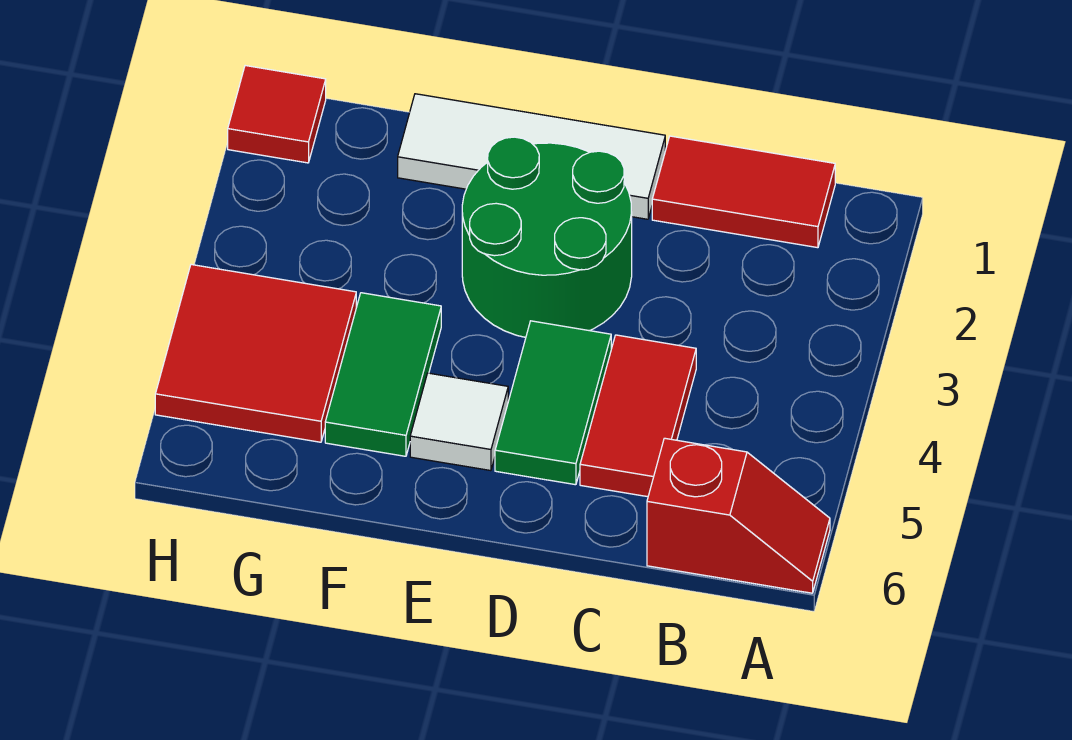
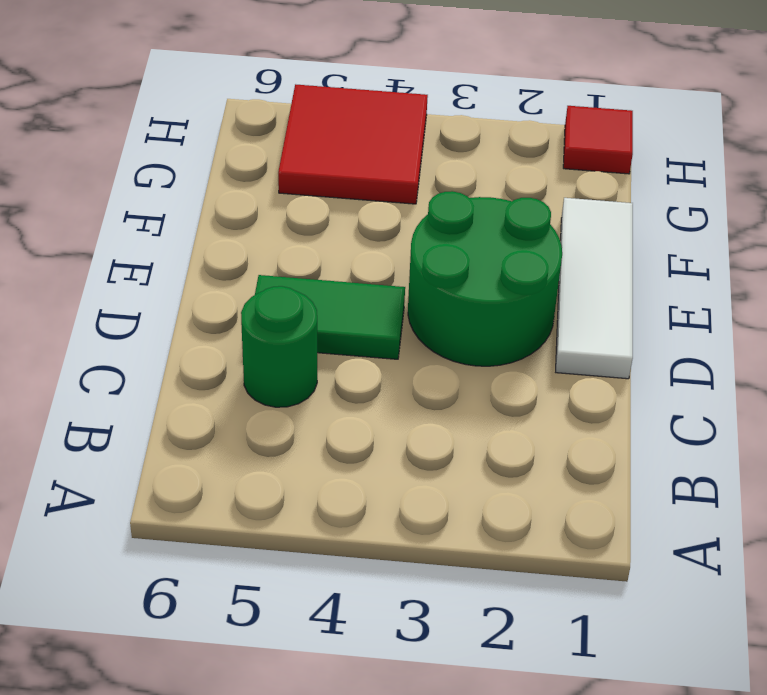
green 1x1 round brick [241,286,317,407] -> red 1x2 tile [580,335,696,497]
none -> red 1x2 slope [647,438,830,593]
none -> red 1x2 tile [652,136,835,248]

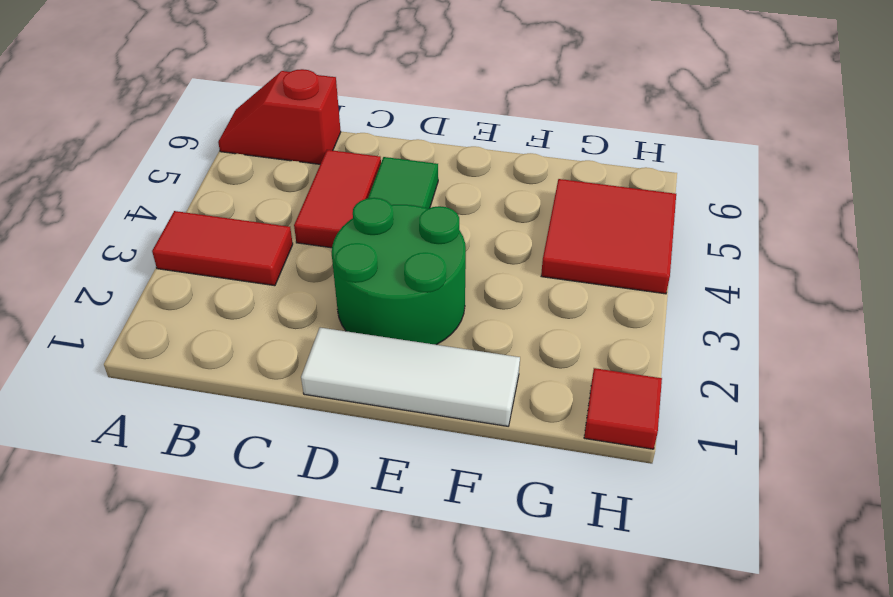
red 1x2 tile [152,211,293,286] -> red 1x2 tile moved to [652,136,835,248]
none -> white 1x1 tile [410,373,508,471]
none -> green 1x2 tile [325,293,441,456]

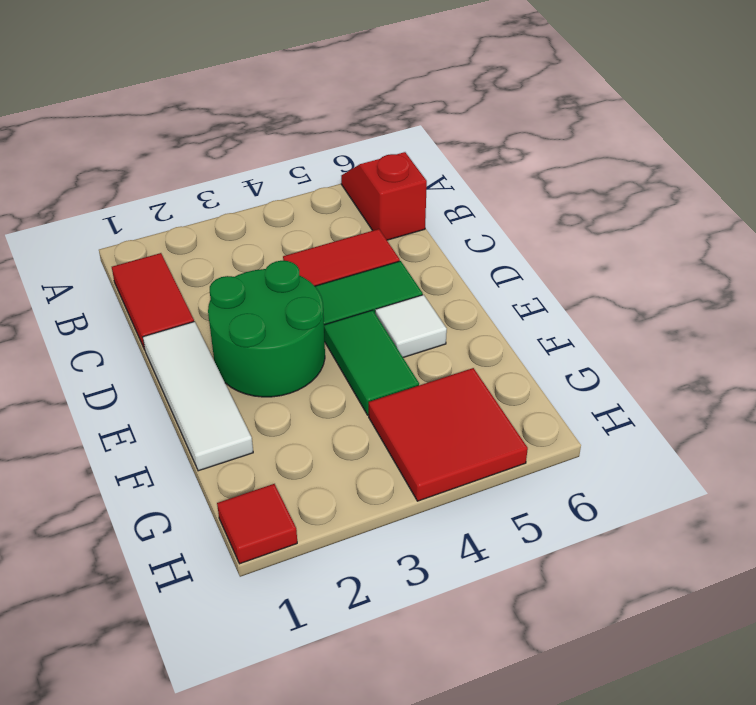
green 1x2 tile [324,310,419,415] -> green 1x2 tile turned to [325,293,441,456]

